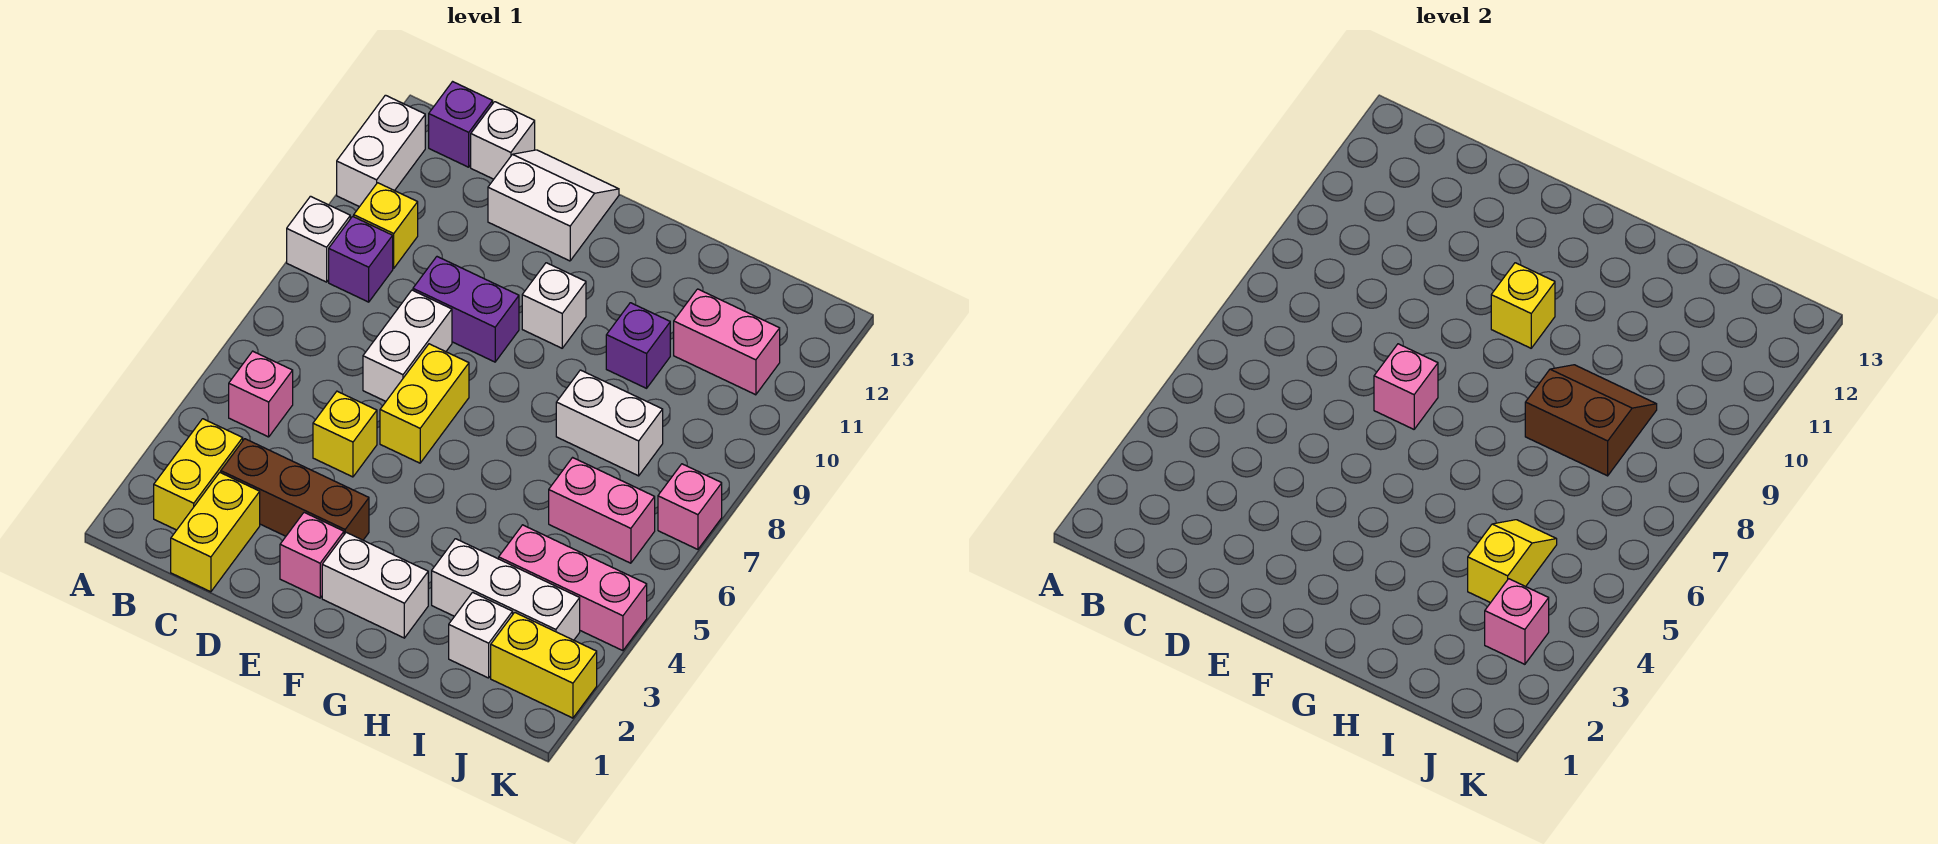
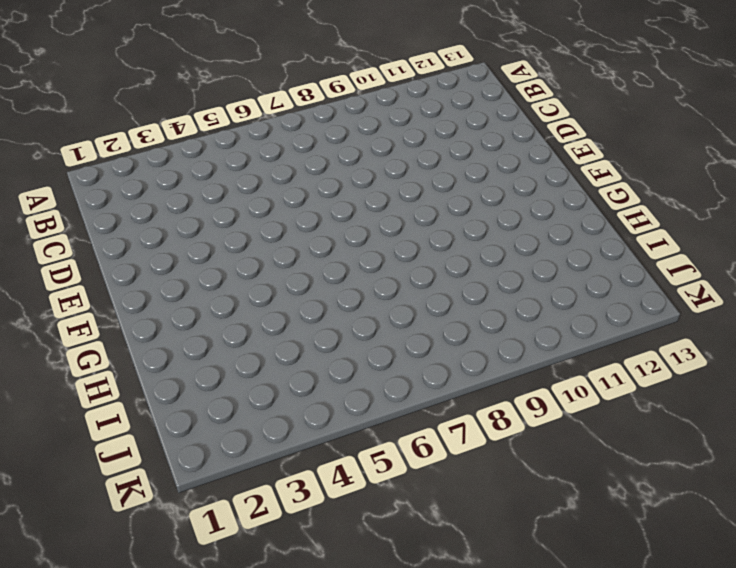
none -> white 1x1 brick [287,196,350,282]
none -> white 1x2 brick [337,95,425,207]
none -> yellow 1x2 brick [154,419,243,530]
none -> pink 1x1 brick [229,351,293,437]

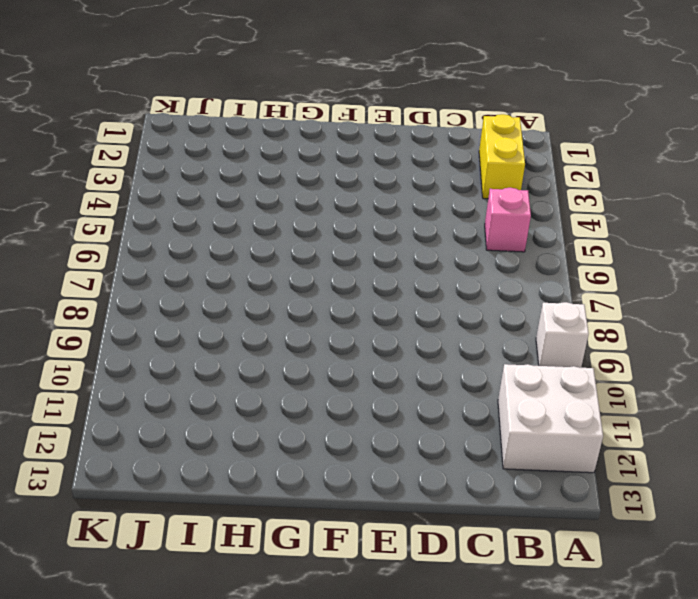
white 2x2 brick [498,364,603,473] -> white 1x2 brick [337,95,425,207]
none -> purple 1x1 brick [329,216,393,302]
none -> yellow 1x1 brick [354,183,418,268]
none -> purple 1x1 brick [429,82,493,167]
none -> yellow 1x2 brick [171,472,260,592]

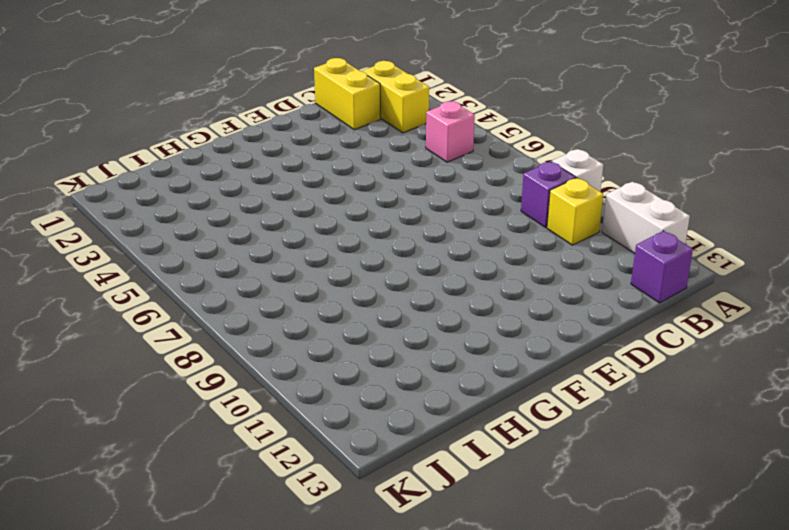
none -> brown 1x3 brick [221,439,369,540]
none -> white 1x1 brick [471,102,535,179]
none -> yellow 1x1 brick [313,391,377,477]
none -> white 1x2 brick [363,290,452,401]

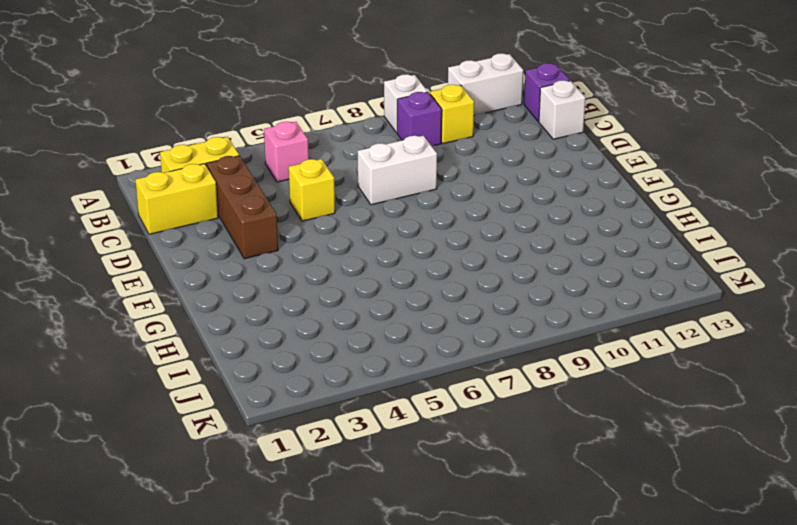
none -> purple 1x2 brick [413,257,519,362]
none -> white 2x2 slope [488,150,619,261]
none -> pink 1x1 brick [280,513,344,598]
none -> yellow 1x2 brick [380,344,469,463]

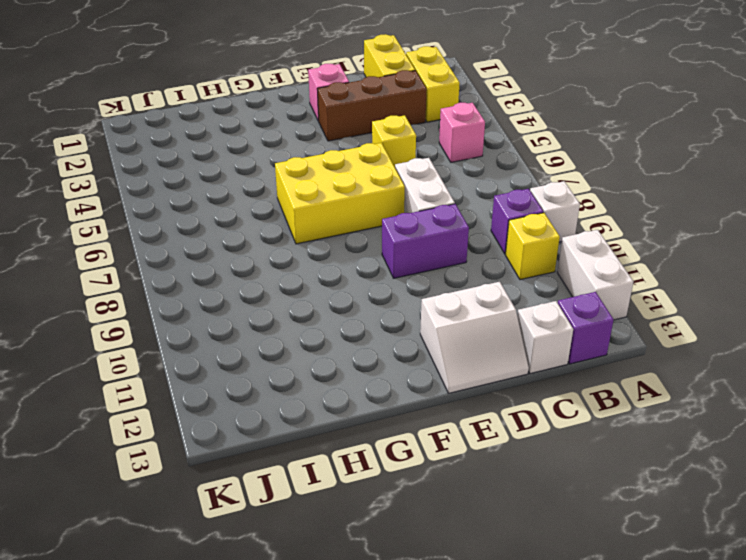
yellow 2x3 brick [275,143,405,244] -> yellow 1x2 brick [380,344,469,463]
none -> white 1x2 brick [322,532,428,638]
none -> white 1x1 brick [522,263,586,348]
none -> white 1x3 brick [432,539,580,640]
none -> white 1x2 brick [556,370,663,476]

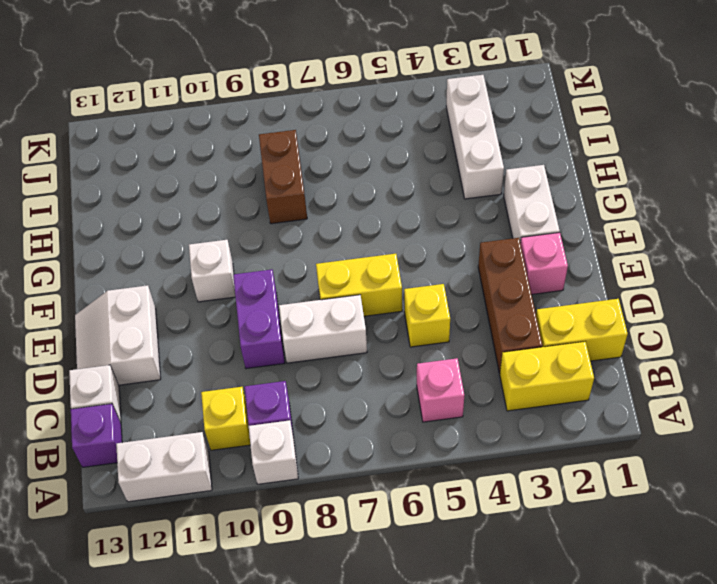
brown 1x2 brick [259,130,307,224] -> white 1x2 brick [556,370,663,476]
none -> purple 1x1 brick [606,303,670,388]
none -> white 1x1 brick [449,592,513,678]
none -> pink 1x3 brick [499,525,647,651]
none -> pink 1x2 brick [549,458,655,563]

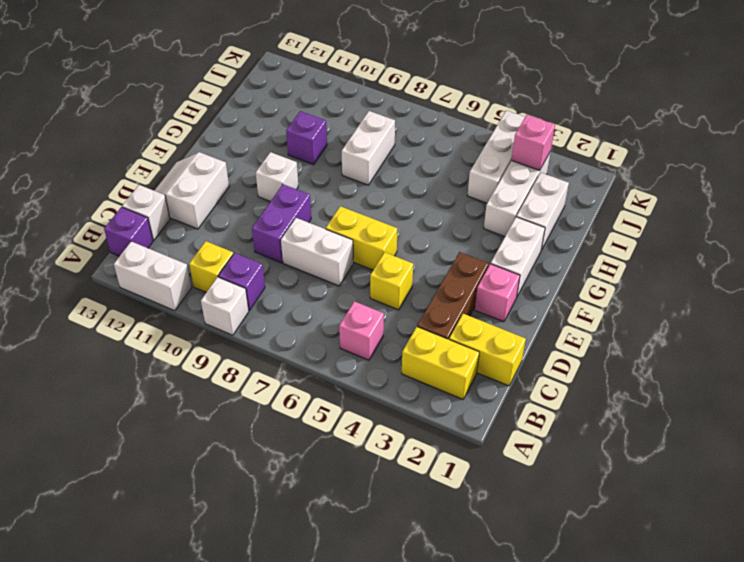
white 1x2 brick [517,173,569,250] -> white 1x1 brick [449,592,513,678]
white 1x3 brick [467,110,525,203] -> pink 1x3 brick [499,525,647,651]
none -> pink 1x2 brick [549,458,655,563]
none -> pink 1x2 brick [674,289,780,395]
none -> yellow 1x2 brick [491,612,597,718]
none -> pink 1x1 brick [658,464,722,549]

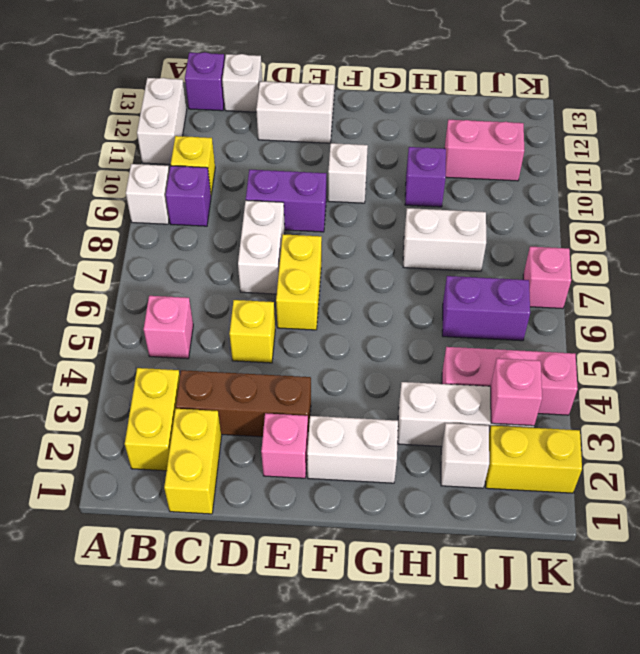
purple 1x2 brick [442,276,530,341] -> pink 1x2 brick [549,458,655,563]
none -> pink 1x1 brick [1374,344,1438,429]
none -> yellow 1x1 brick [1491,263,1555,348]
none -> brown 2x2 slope [1525,365,1657,476]
none -> yellow 1x2 slope [1468,520,1557,603]

